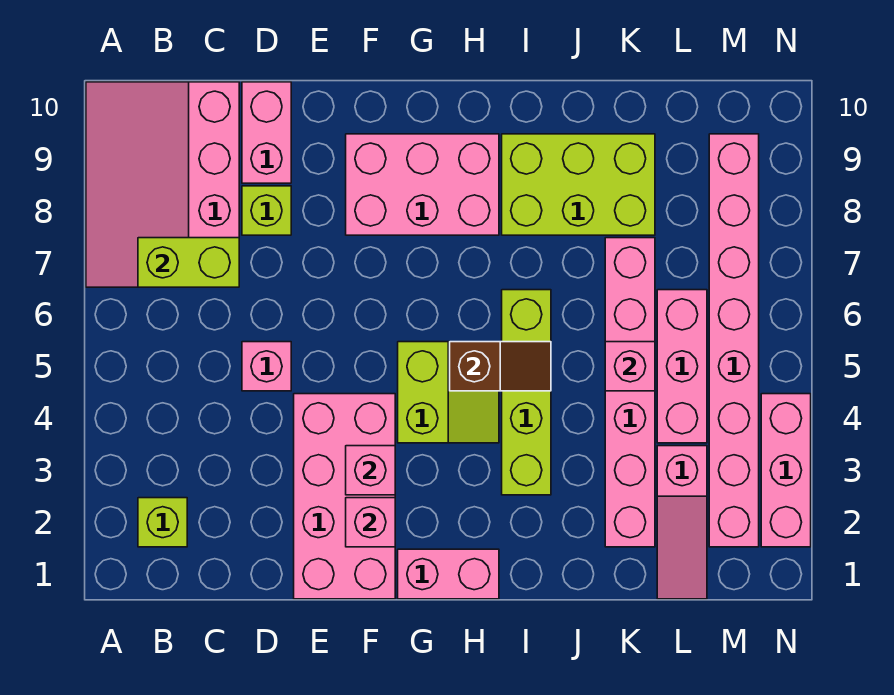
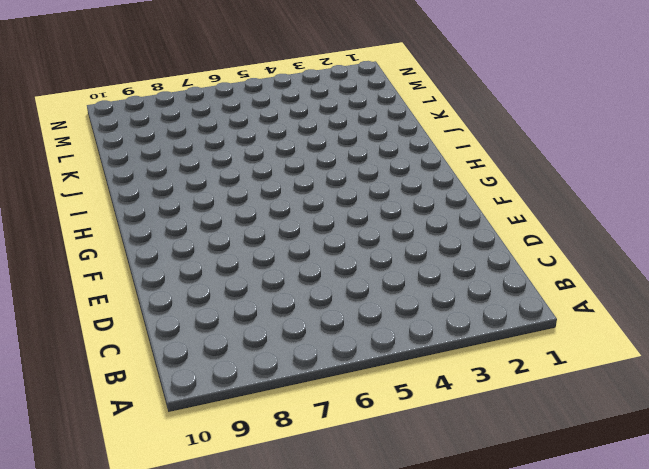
none -> pink 3x4 slope [86,82,239,287]
none -> lime 1x1 brick [138,498,187,547]
none -> pink 1x1 brick [242,342,291,391]

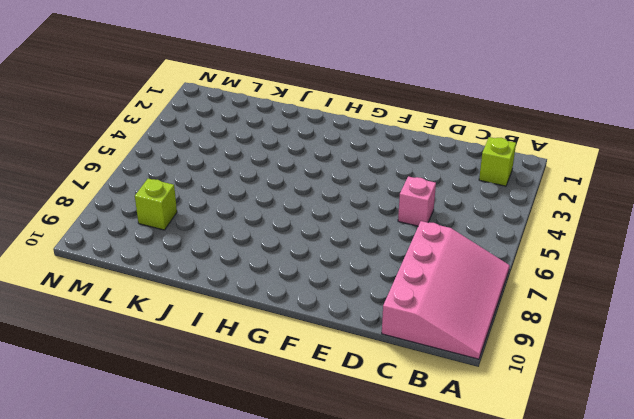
lime 1x1 brick [135,179,177,230] -> lime 1x1 brick moved to [242,186,291,235]
none -> pink 1x2 brick [242,82,291,183]
none -> pink 2x4 brick [294,394,395,599]
none -> pink 2x3 brick [346,134,499,235]

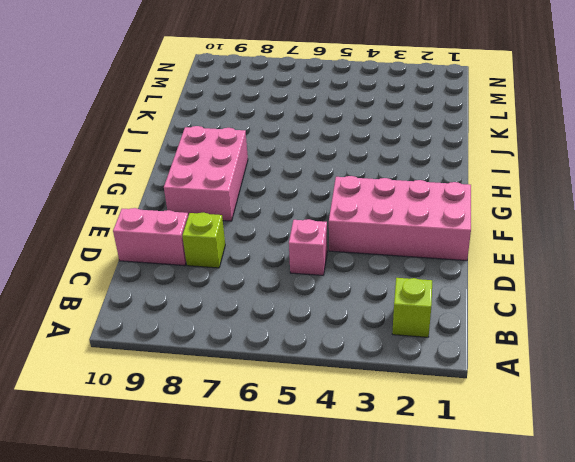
none -> pink 3x4 slope [86,82,239,287]
none -> pink 1x2 brick [398,549,499,599]
none -> lime 2x2 slope [398,342,499,443]

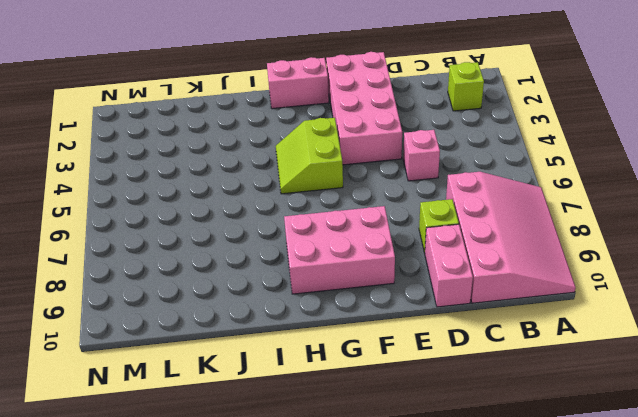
none -> lime 1x4 brick [502,290,551,495]
none -> lime 2x3 brick [502,134,655,235]
none -> pink 1x6 brick [605,238,655,547]

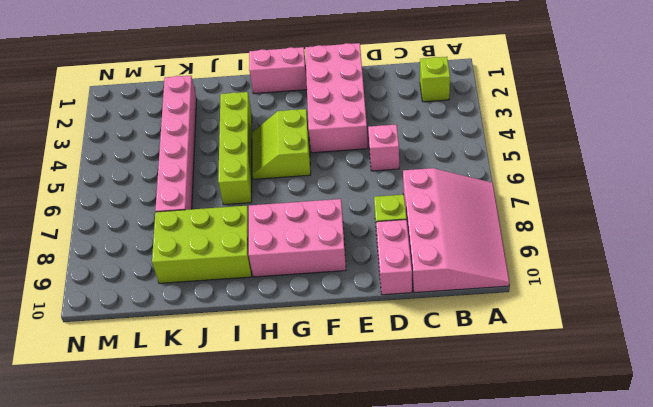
none -> pink 1x3 slope [657,446,707,599]
none -> pink 1x3 brick [657,290,707,443]
none -> pink 1x8 brick [709,134,759,547]

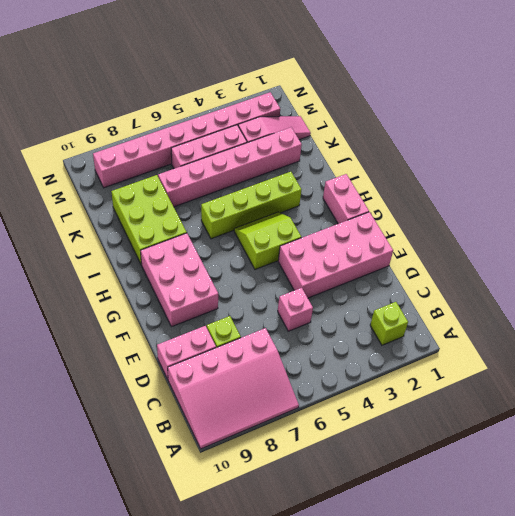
none -> pink 1x3 brick [761,394,811,547]
none -> lime 1x2 brick [138,238,239,287]
none -> pink 1x1 brick [346,498,395,547]

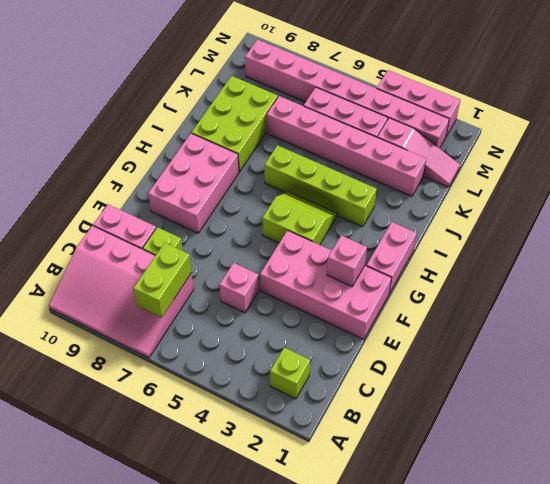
none -> pink 1x1 brick [346,446,395,495]
none -> brown 1x2 slope [450,342,551,391]
none -> pink 1x1 brick [605,342,655,391]

